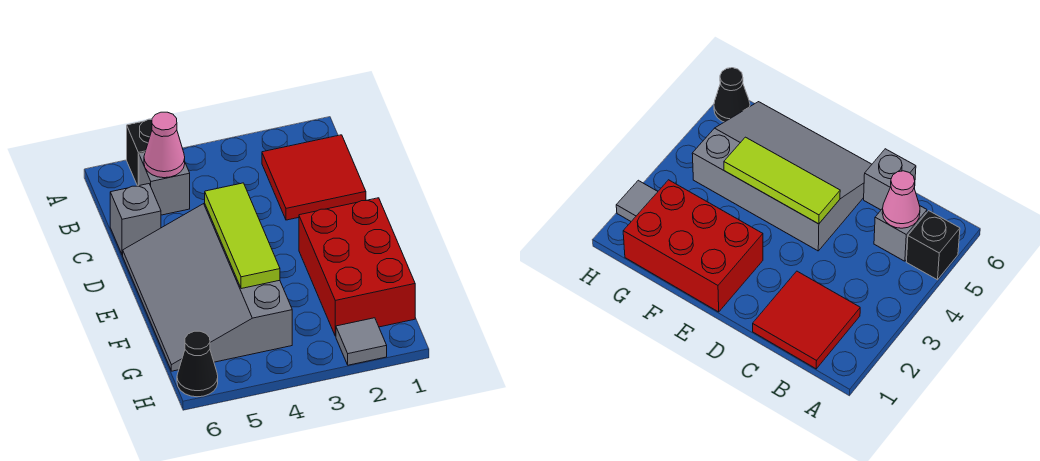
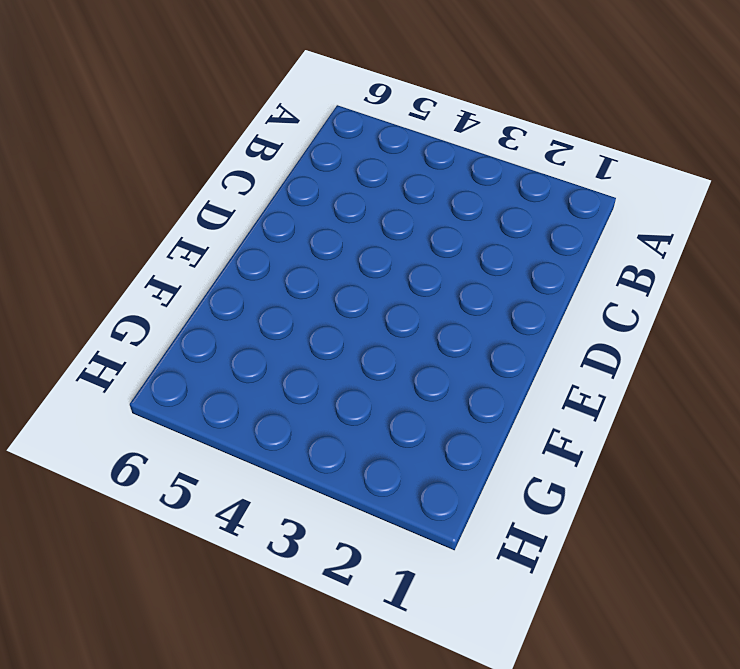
none -> black 1x1 brick [127,119,152,186]
none -> red 2x2 tile [262,135,366,220]

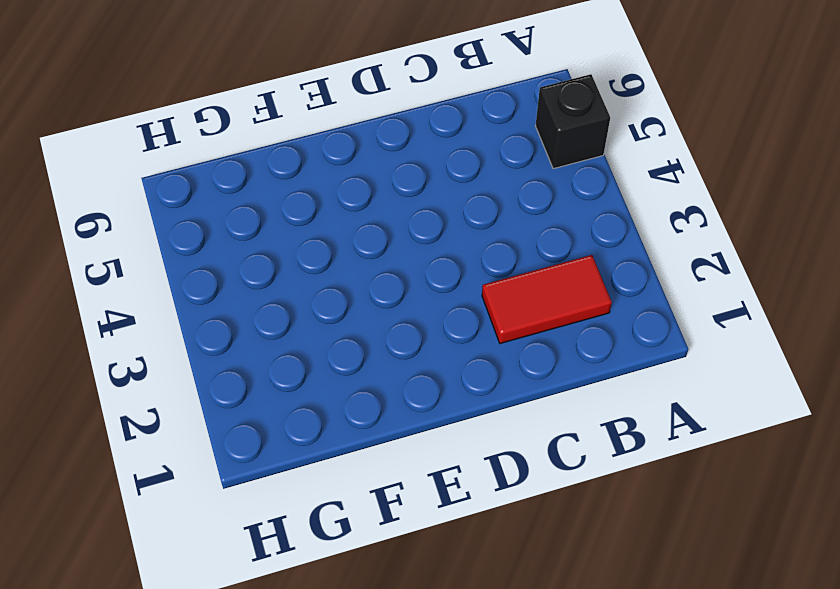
red 1x2 tile [482,255,612,344] -> red 2x2 tile [262,135,366,220]
none -> grey 1x1 brick [139,153,190,215]
none -> grey 1x1 brick [110,184,161,255]

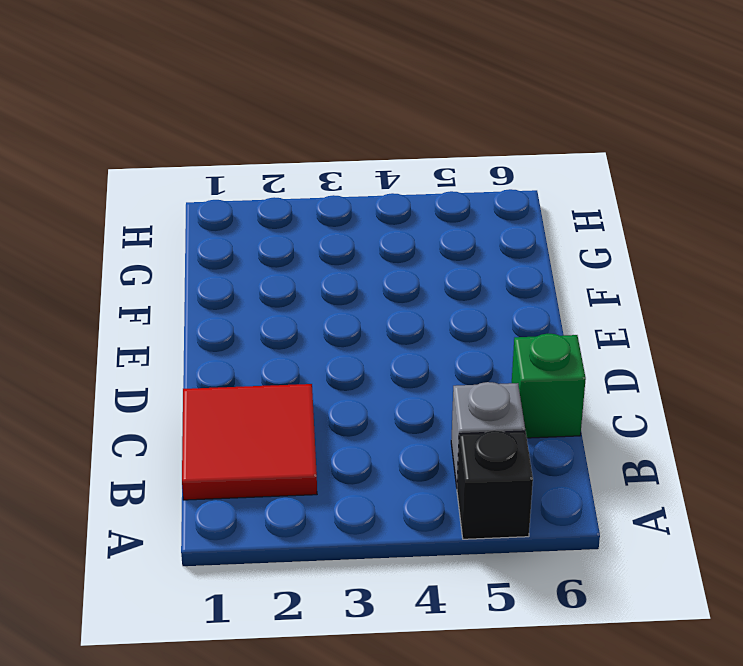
green 1x1 brick [512,334,586,438] -> grey 1x1 brick [110,184,161,255]
none -> grey 3x4 slope [123,203,292,371]
none -> red 2x3 brick [299,198,415,336]

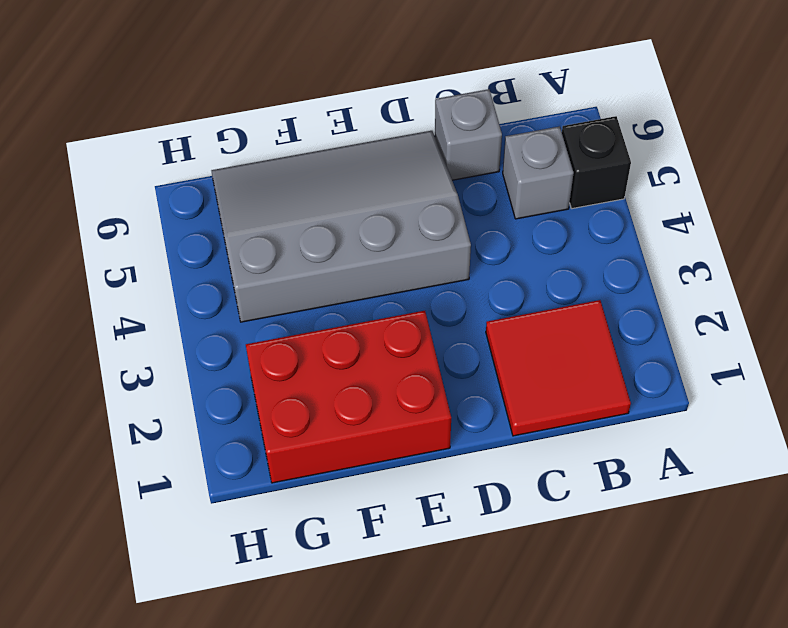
none -> grey 1x1 tile [336,318,387,365]
none -> black 1x1 cone [177,331,218,397]

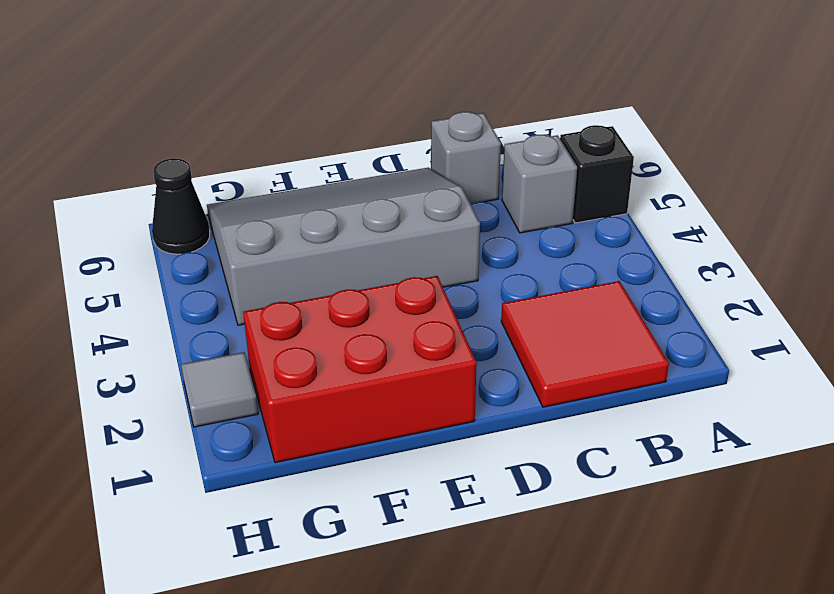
none -> pink 1x1 cone [144,112,185,178]
none -> lime 1x3 tile [205,183,280,289]

